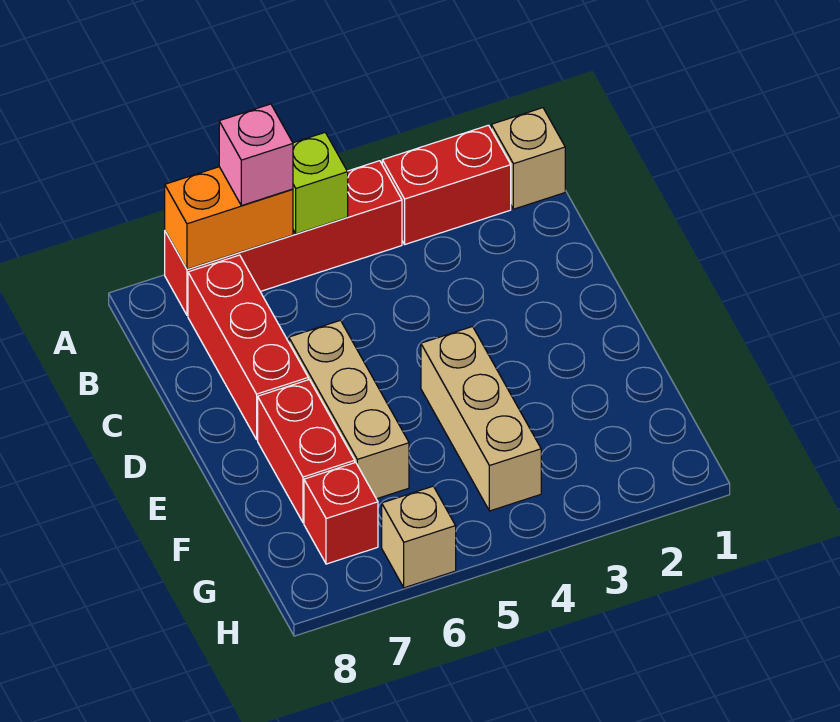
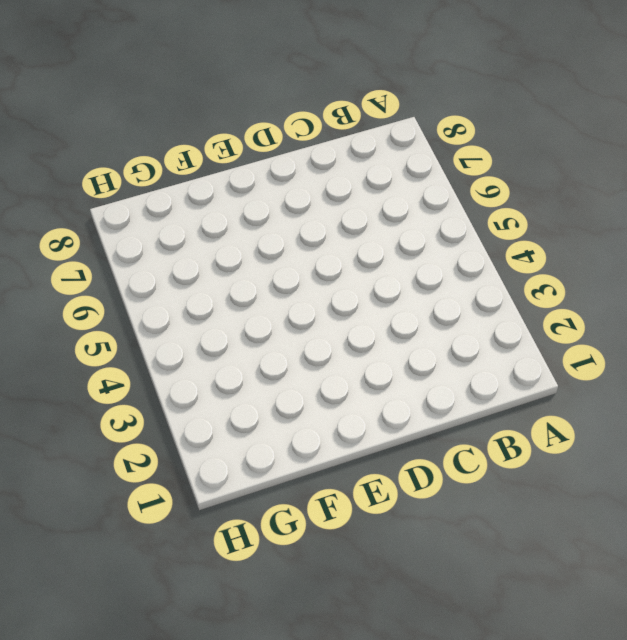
none -> tan 1x1 brick [491,108,565,209]
none -> red 1x2 brick [382,125,511,244]
none -> red 1x4 brick [165,161,402,315]

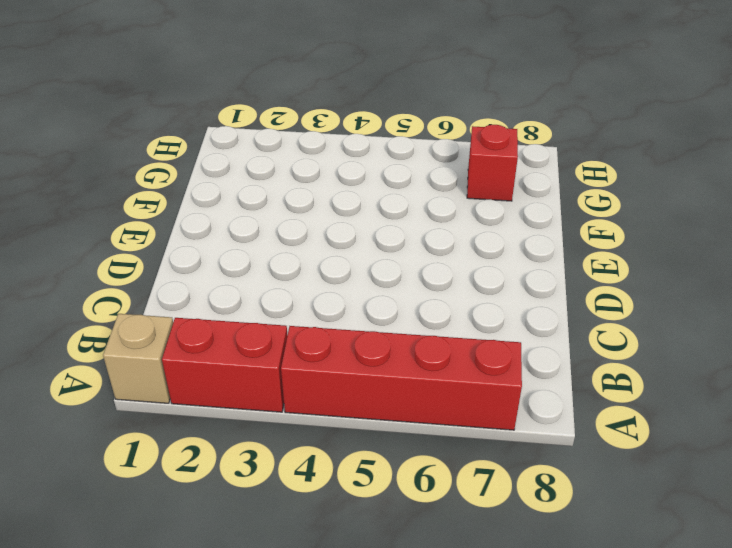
none -> red 1x3 brick [188,255,308,439]
none -> tan 1x3 brick [289,320,409,499]
none -> tan 1x3 brick [421,327,541,511]

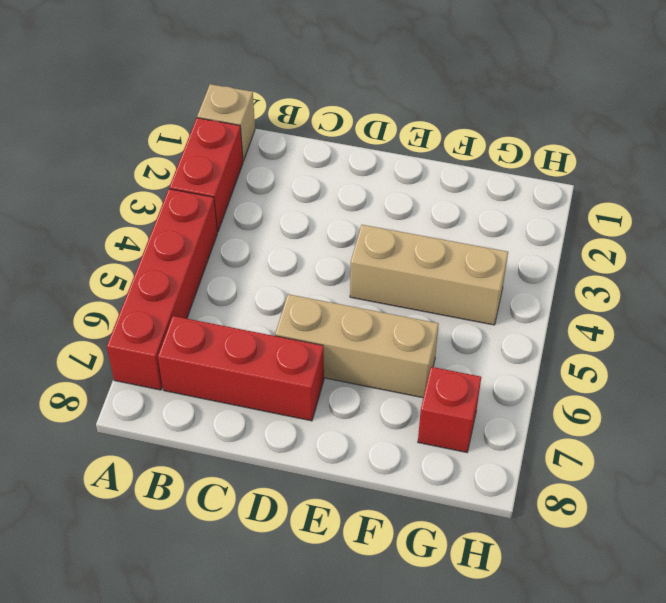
none -> red 1x2 brick [258,380,355,523]
none -> tan 1x1 brick [382,486,456,588]
none -> lime 1x1 brick [293,133,348,234]

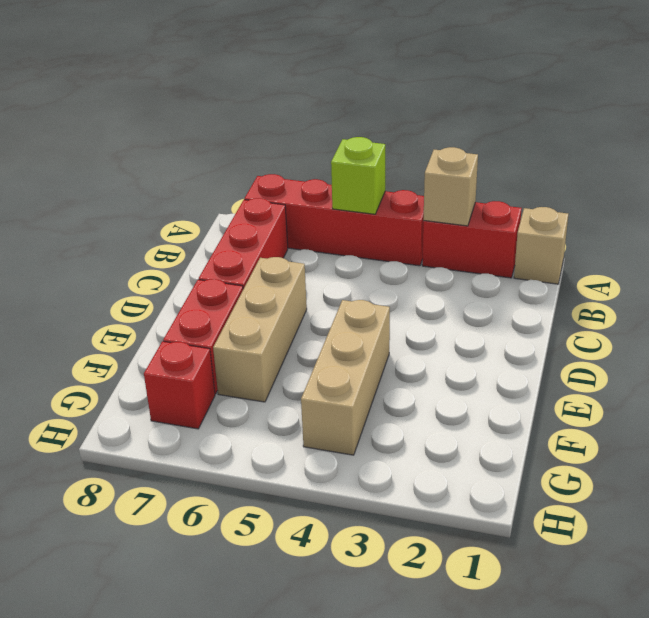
tan 1x1 brick [424,147,478,226] -> tan 1x1 brick moved to [382,486,456,588]
none -> orange 1x2 brick [165,167,293,269]
none -> pink 1x1 brick [219,104,293,206]

